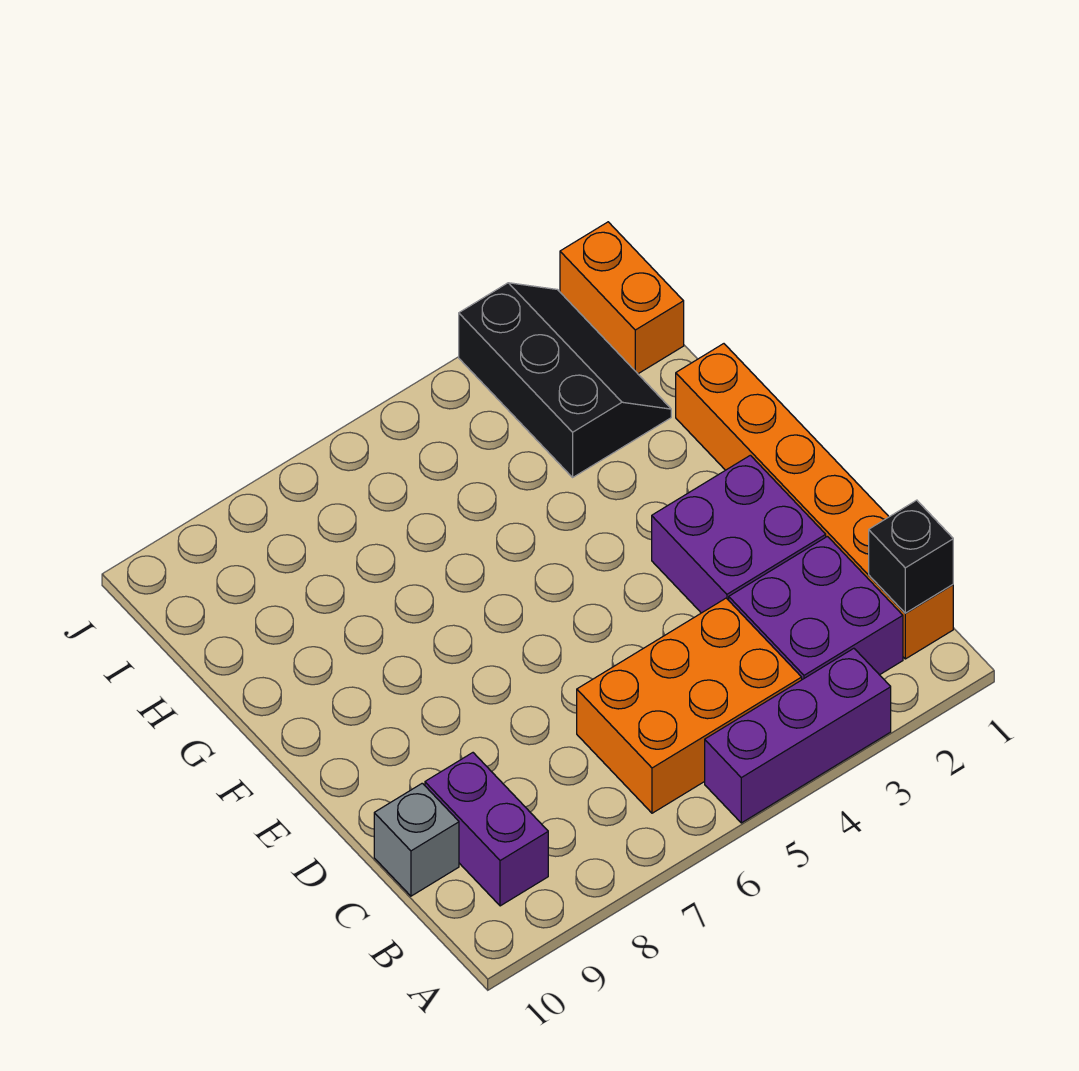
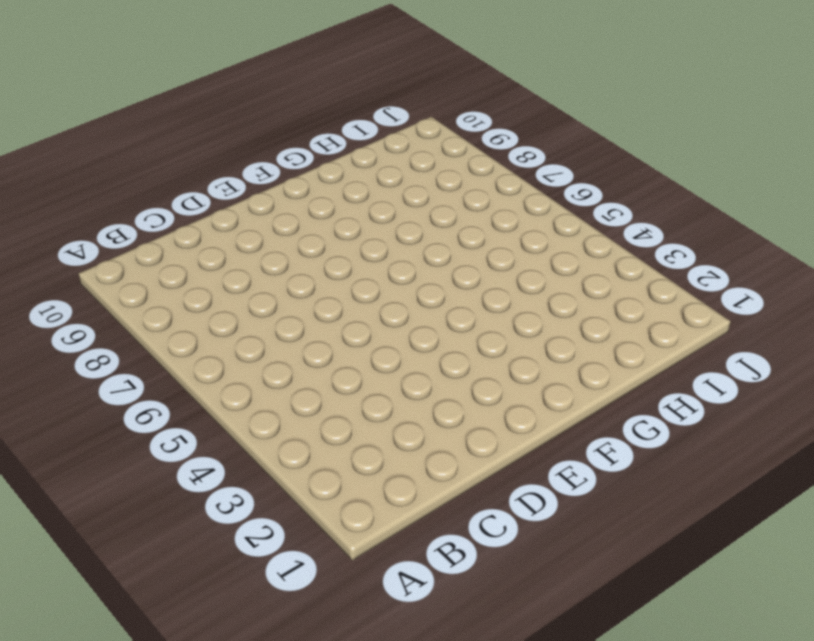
none -> purple 1x3 brick [705,648,891,823]
none -> orange 1x6 brick [676,344,953,659]

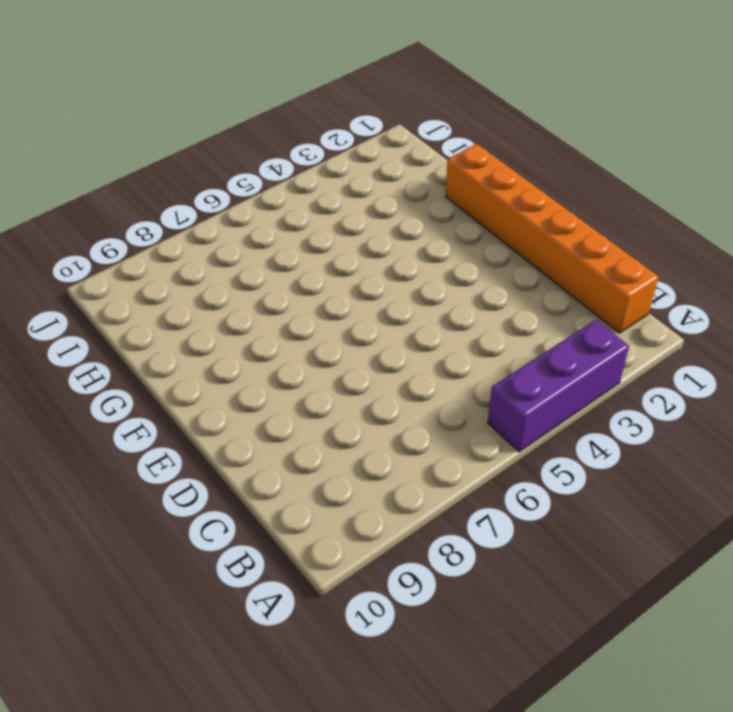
none -> purple 2x2 brick [729,536,903,680]
none -> orange 2x3 brick [577,598,802,813]

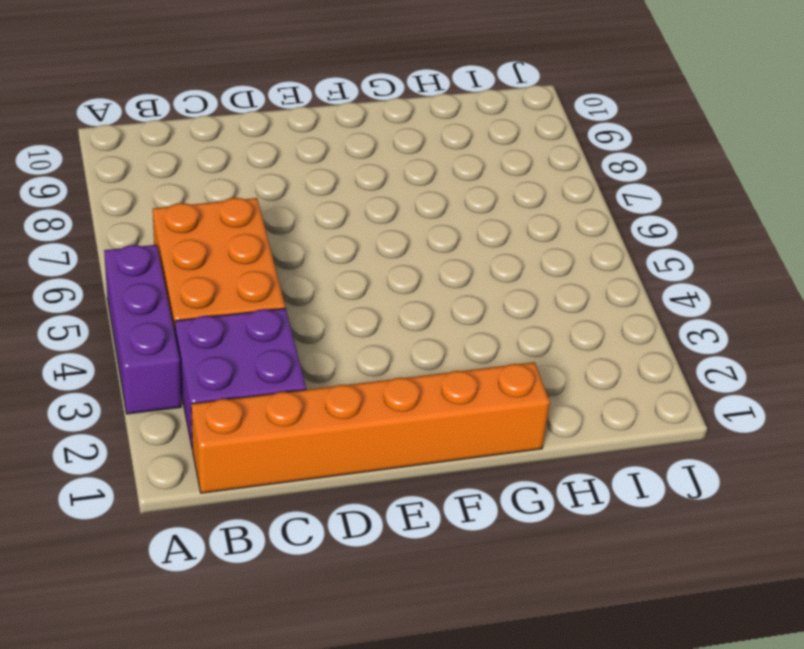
none -> purple 1x2 brick [425,753,548,906]
none -> grey 1x1 brick [374,783,459,896]

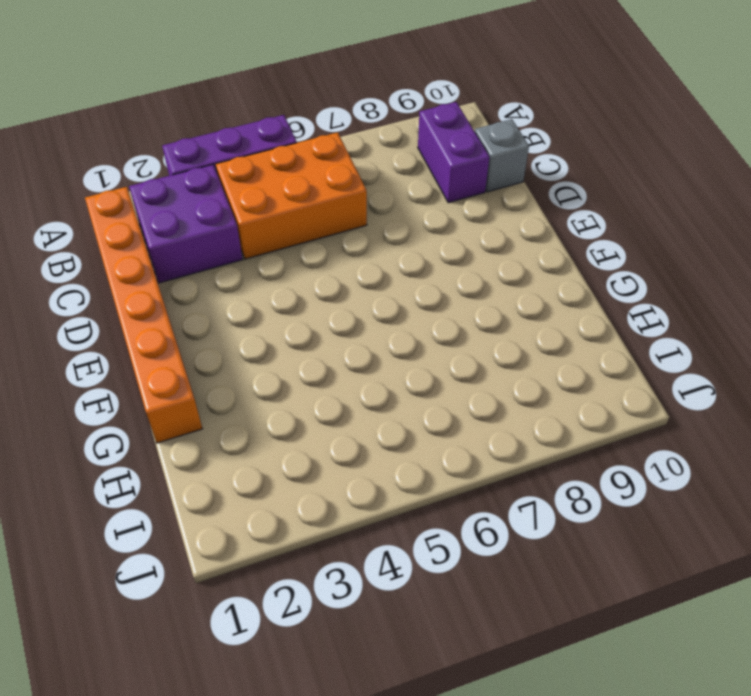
none -> purple 2x2 brick [652,455,826,613]
none -> black 2x3 slope [459,283,671,477]

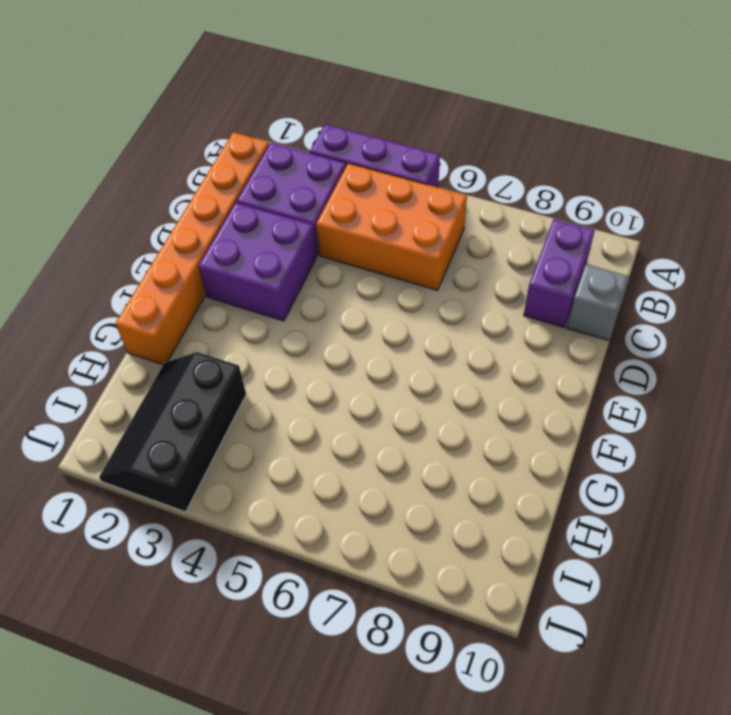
none -> orange 1x2 brick [560,222,684,374]
none -> black 1x1 brick [869,500,953,613]

